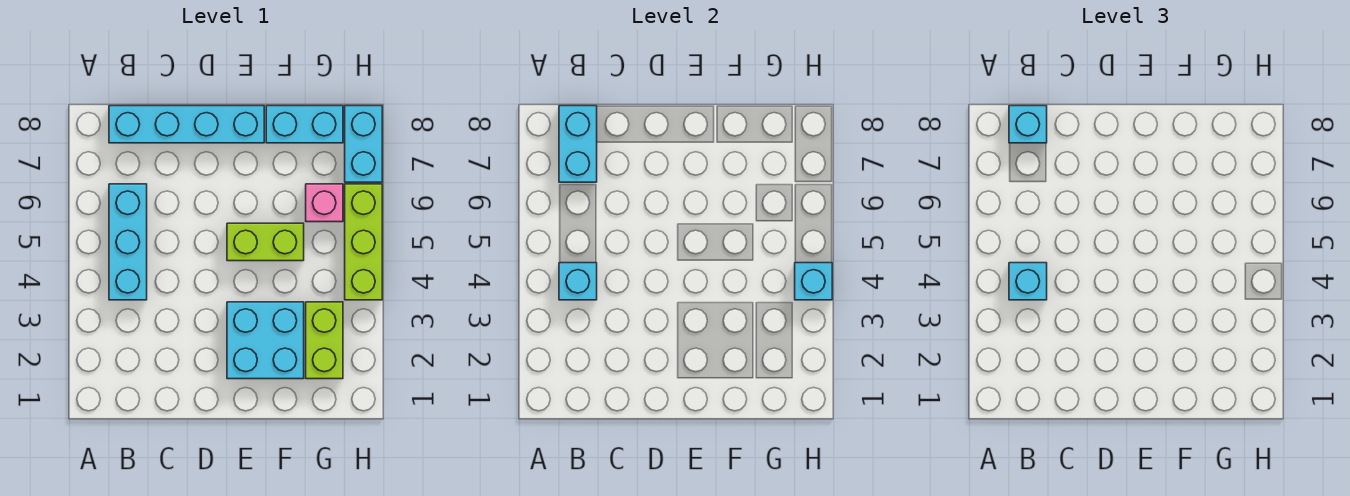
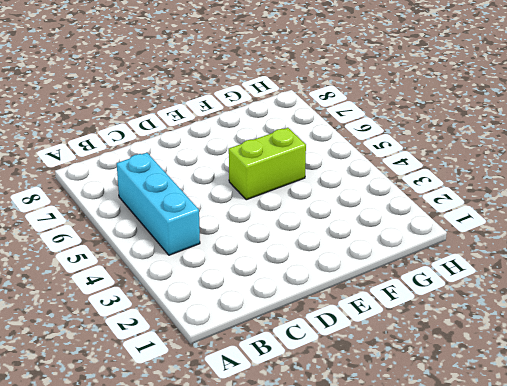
none -> cyan 1x4 brick [109,106,264,143]
none -> cyan 2x2 brick [227,302,304,379]
none -> cyan 1x2 brick [266,106,343,143]

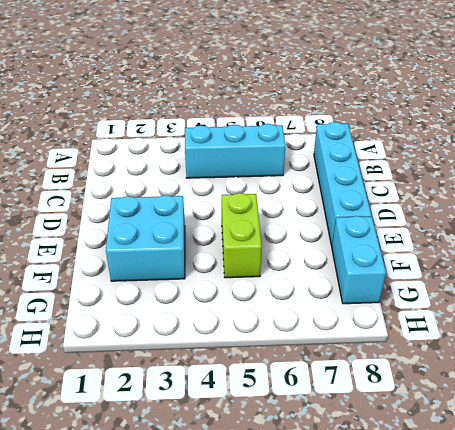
none -> lime 1x2 brick [306,302,343,379]
none -> pink 1x1 brick [306,184,343,222]
none -> lime 1x3 brick [345,184,382,300]

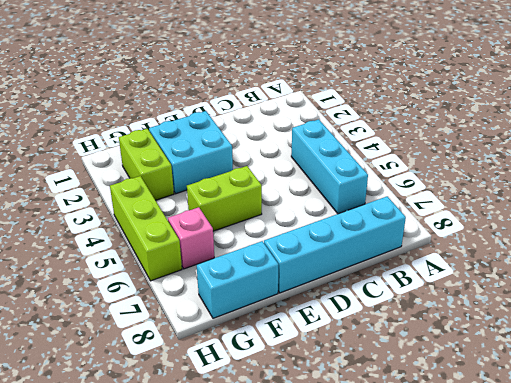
none -> cyan 1x2 brick [345,106,382,182]
none -> cyan 1x1 brick [559,263,597,300]
none -> cyan 1x2 brick [559,106,597,182]

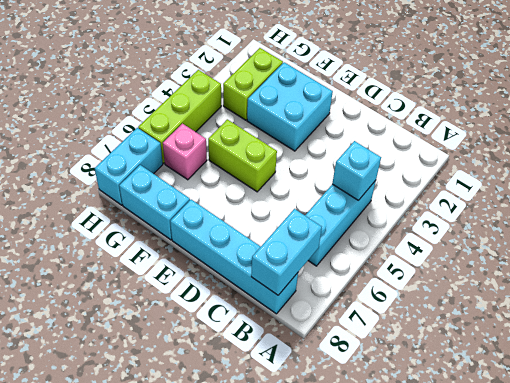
none -> cyan 1x1 brick [795,263,832,300]
none -> cyan 1x1 brick [1009,263,1047,300]
none -> cyan 1x1 brick [1009,106,1047,143]

